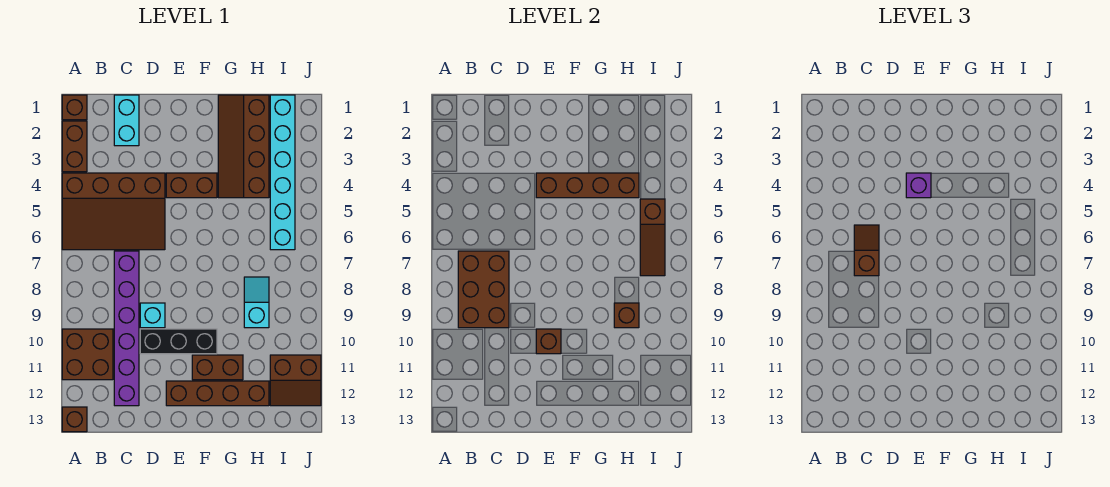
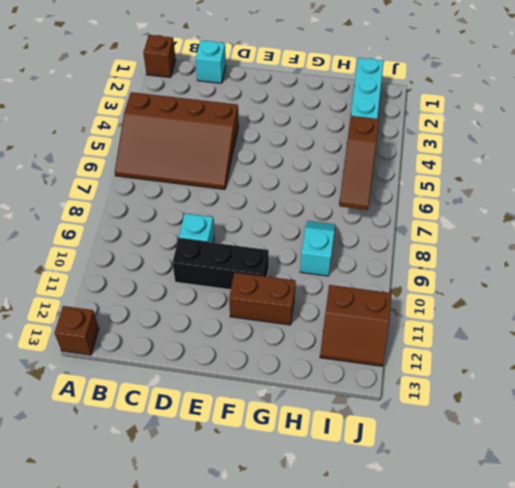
cyan 1x1 brick [196,41,226,83] -> cyan 1x2 brick [114,95,139,146]
none -> brown 1x2 brick [62,121,87,172]
none -> brown 2x2 brick [62,329,113,380]
none -> purple 1x6 brick [114,251,139,406]

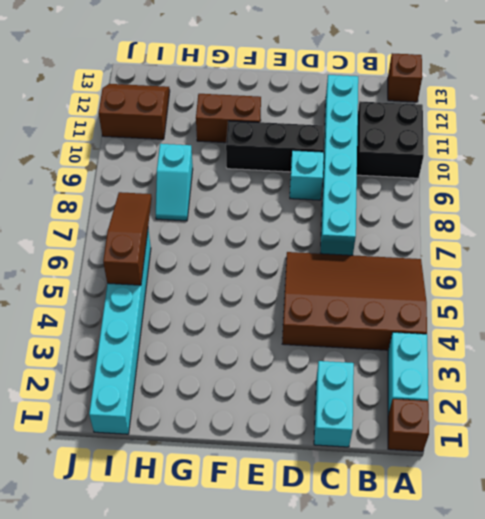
cyan 1x2 brick [388,332,428,415] -> brown 1x2 brick [62,121,87,172]
black 2x2 brick [357,101,424,178] -> brown 2x2 brick [62,329,113,380]
cyan 1x6 brick [321,75,358,255] -> purple 1x6 brick [114,251,139,406]
none -> brown 1x2 brick [166,173,217,198]
none -> brown 1x4 brick [166,381,269,406]
none -> brown 2x4 slope [218,95,269,198]

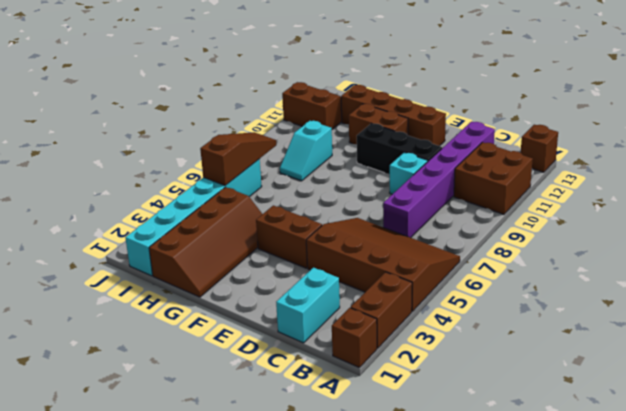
none -> brown 2x3 brick [458,251,509,328]
none -> brown 1x4 brick [536,173,639,198]
none -> brown 1x1 brick [536,329,561,354]

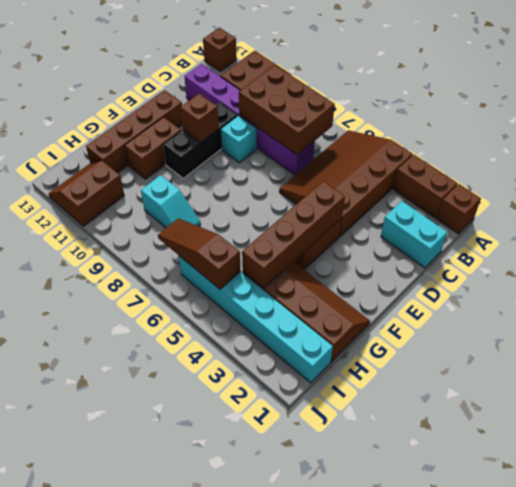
none -> brown 1x1 brick [614,303,639,328]
none -> brown 1x2 slope [854,225,879,276]
none -> purple 1x1 brick [906,173,931,198]

